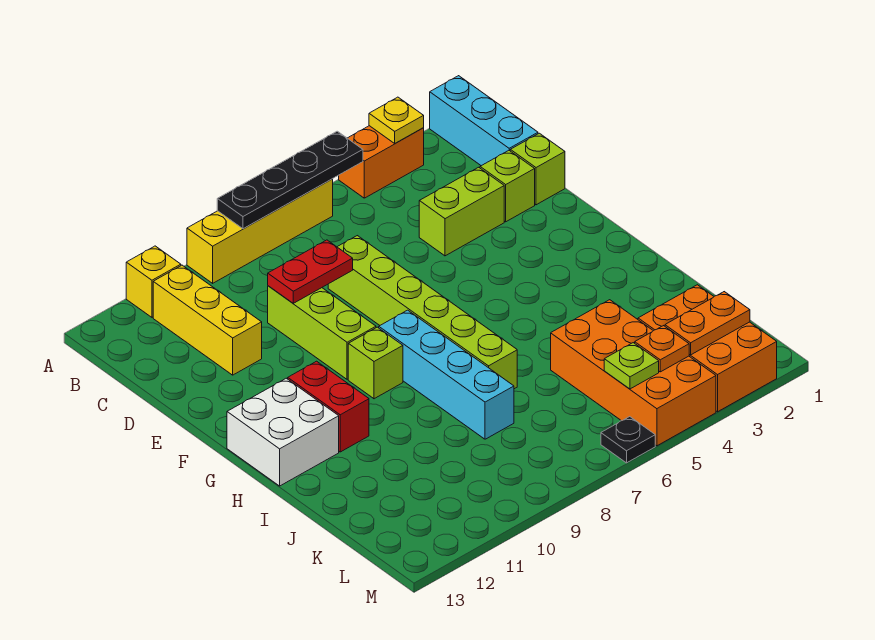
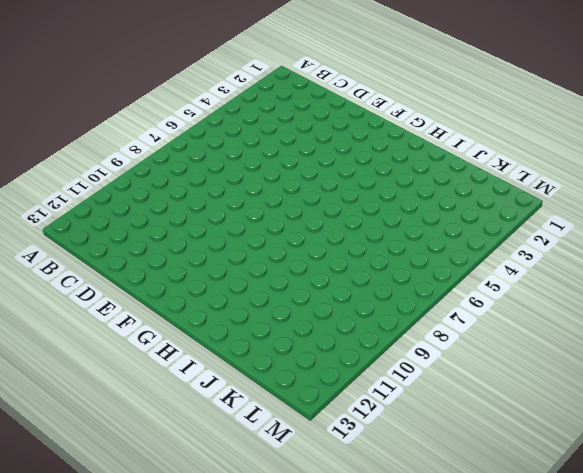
none -> cyan 1x3 brick [430,76,538,166]
none -> orange 1x2 brick [339,126,424,198]
none -> yellow 1x4 brick [187,179,333,283]

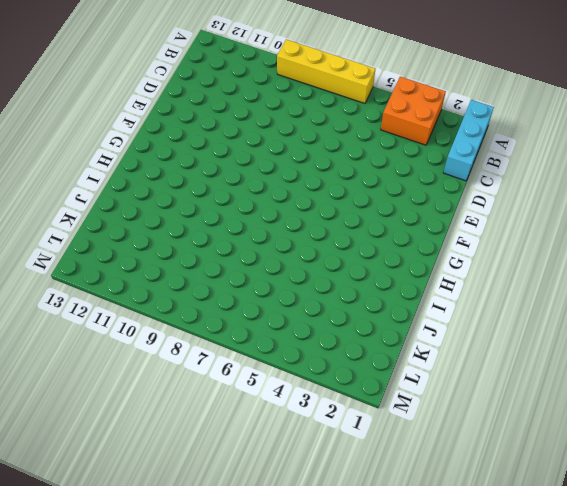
orange 2x2 brick [381,77,446,145] -> orange 1x2 brick [339,126,424,198]
none -> yellow 1x1 brick [126,246,181,317]
none -> yellow 1x3 brick [153,265,262,375]
none -> lime 1x1 brick [510,133,565,205]

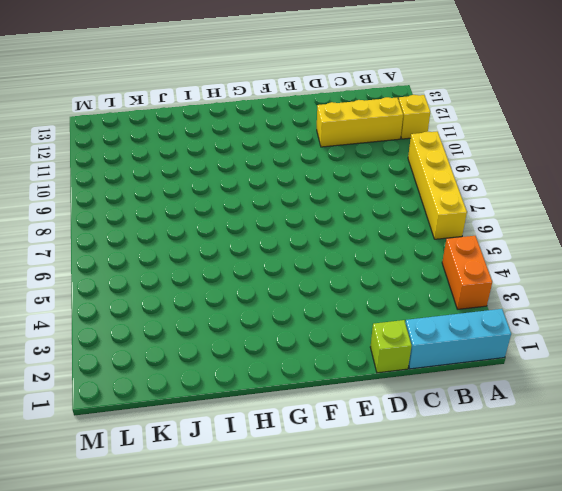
none -> lime 1x1 brick [480,151,535,222]
none -> lime 1x2 brick [419,167,504,256]
none -> lime 1x6 brick [328,236,517,389]

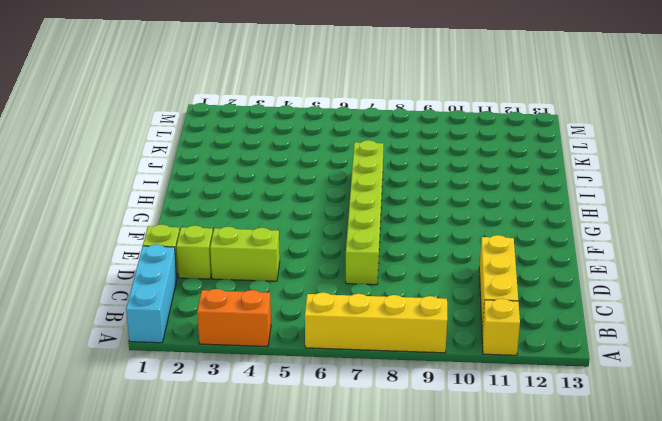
none -> lime 1x3 brick [268,286,376,379]
none -> cyan 1x4 brick [379,310,514,439]
none -> lime 1x1 brick [348,327,403,399]

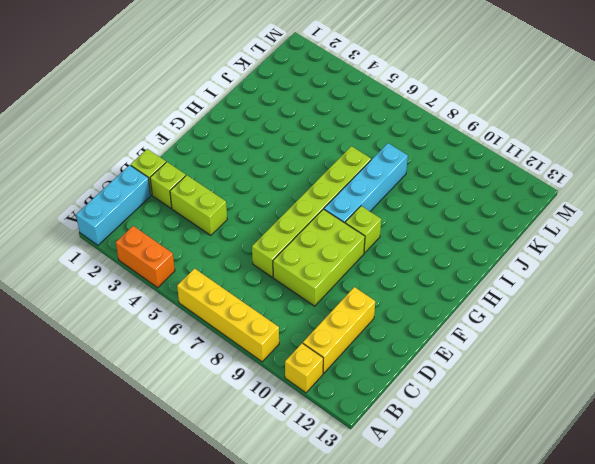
lime 2x3 brick [273,209,365,306] -> lime 1x3 brick [268,286,376,379]
none -> red 1x2 brick [288,361,369,452]
none -> white 2x2 brick [227,378,339,486]
none -> orange 2x4 brick [551,300,716,446]

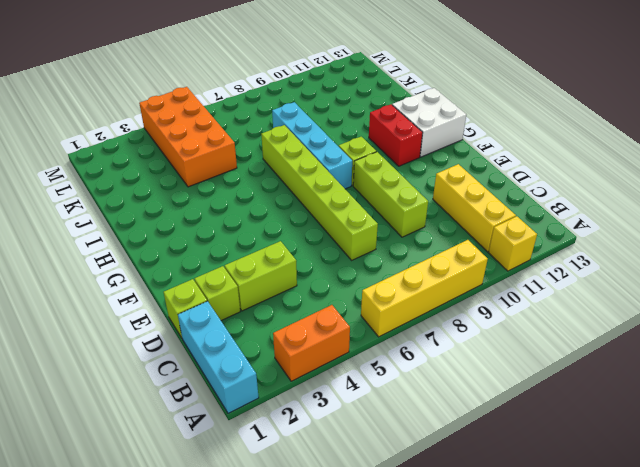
none -> orange 2x3 brick [638,285,777,412]
none -> black 1x1 plate [601,417,655,463]
none -> yellow 1x1 plate [369,97,424,143]

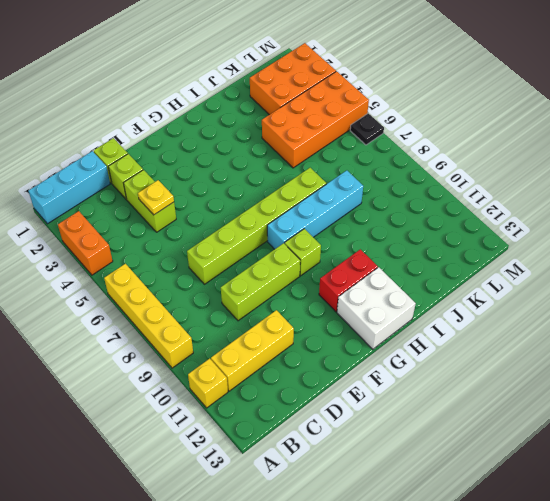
yellow 1x1 plate [138,180,174,215] -> yellow 1x1 plate moved to [369,97,424,143]
none -> black 1x4 plate [217,131,363,229]
none -> red 1x2 plate [268,240,353,303]
none -> orange 1x2 plate [665,292,750,355]

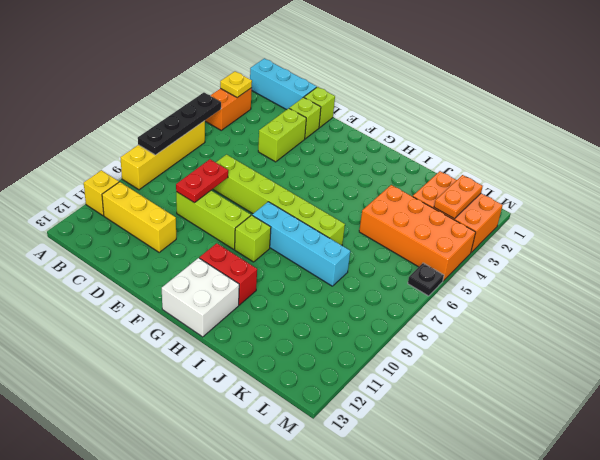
none -> orange 1x1 plate [635,326,689,372]
none -> lime 1x1 plate [604,343,659,389]

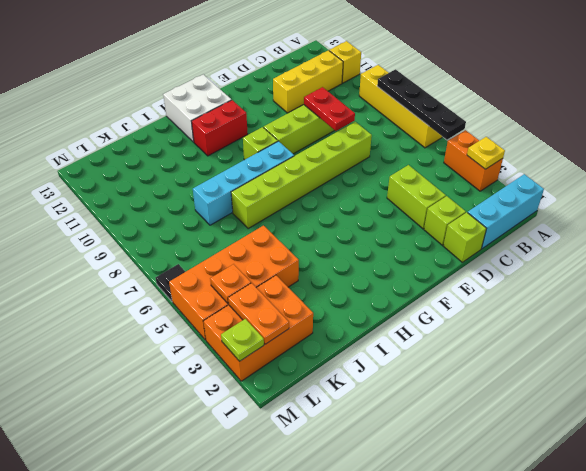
lime 1x1 plate [221,319,264,361] -> lime 1x1 plate moved to [604,343,659,389]

